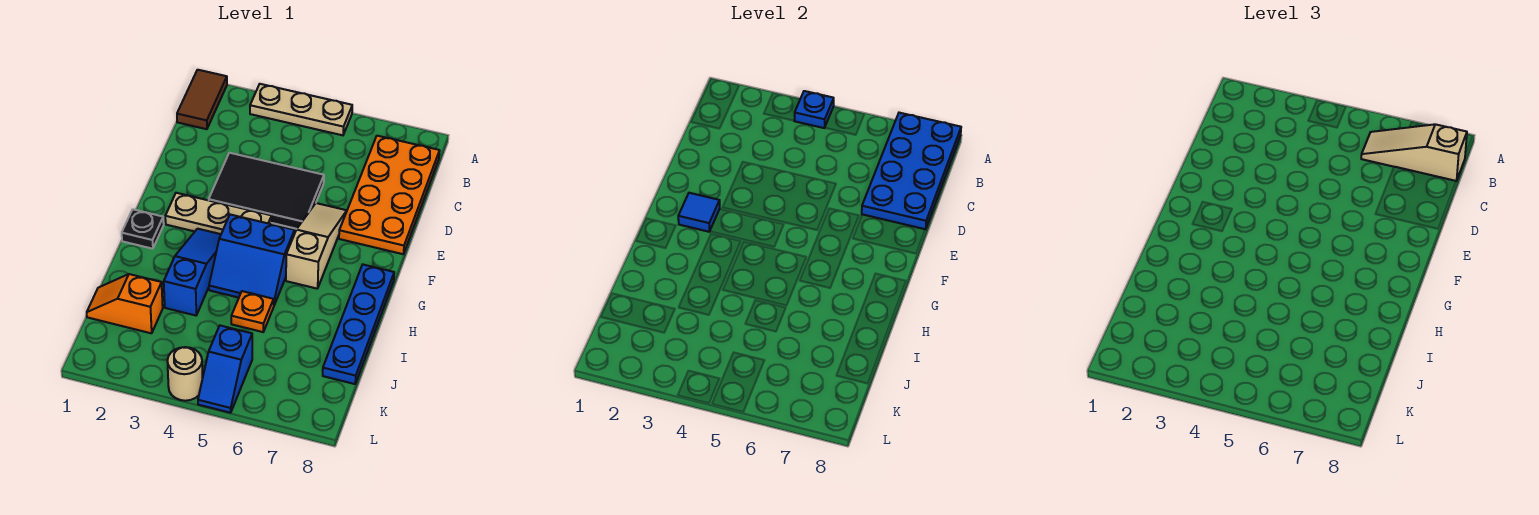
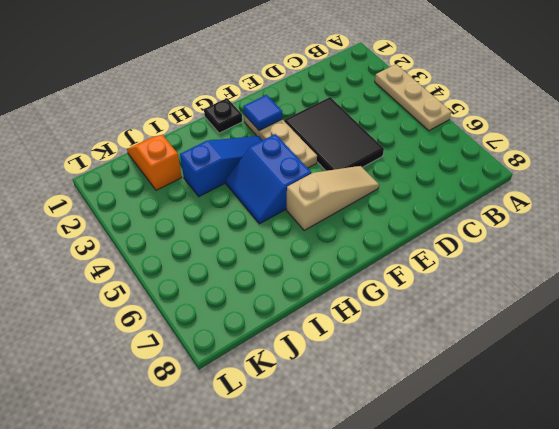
none -> brown 1x2 tile [177,70,227,129]
none -> orange 2x4 plate [339,136,440,254]
none -> blue 1x4 plate [323,265,394,384]

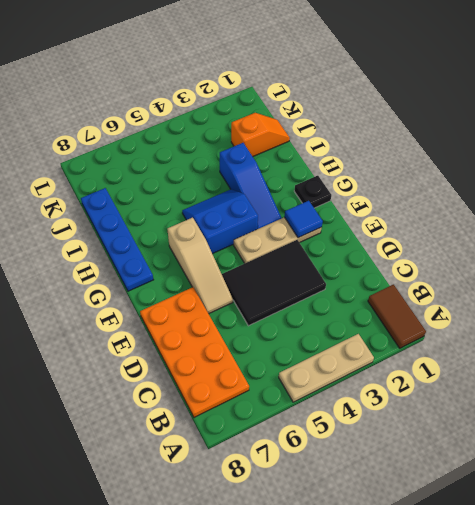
none -> orange 1x1 plate [231,291,274,332]
none -> blue 1x2 slope [198,326,252,413]
none -> tan 1x1 round brick [167,347,203,401]

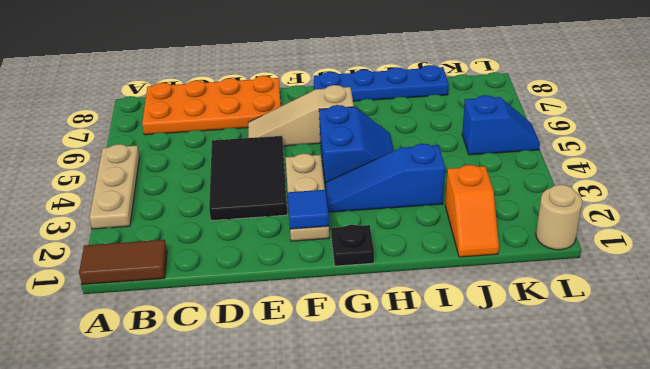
tan 1x1 round brick [536,184,582,250] -> tan 1x1 round brick moved to [167,347,203,401]
none -> orange 1x1 plate [231,291,274,332]
none -> blue 1x1 plate [794,91,834,128]
none -> blue 2x4 plate [862,113,961,229]

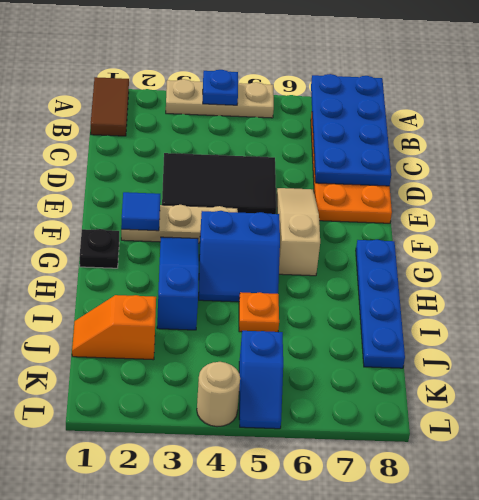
none -> tan 1x3 slope [1361,124,1467,181]

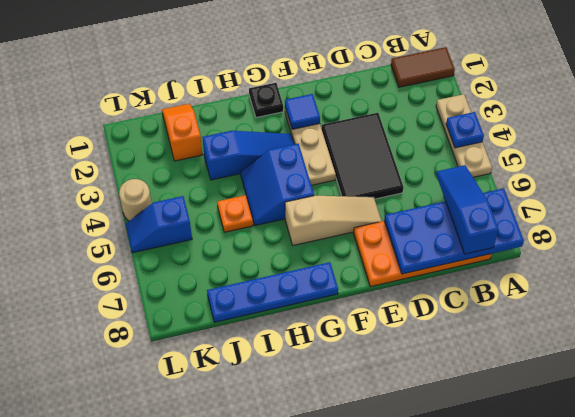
blue 1x3 slope [436,165,499,254] -> tan 1x3 slope [1361,124,1467,181]

